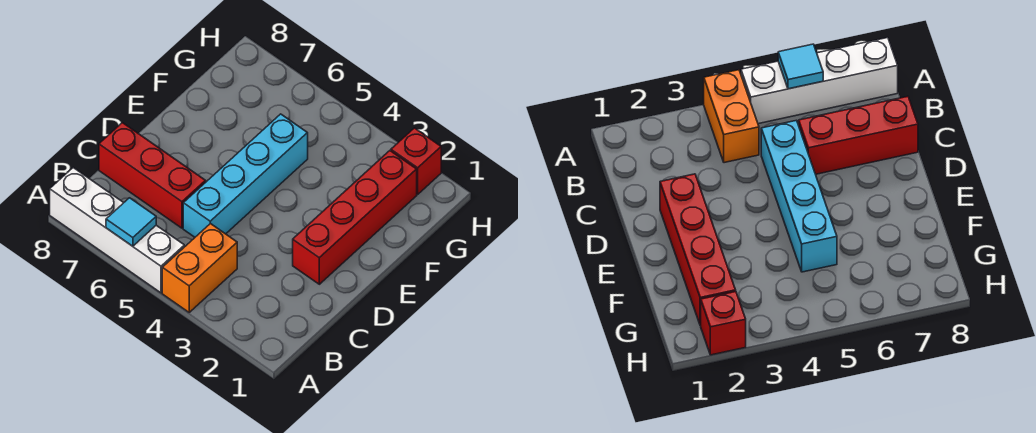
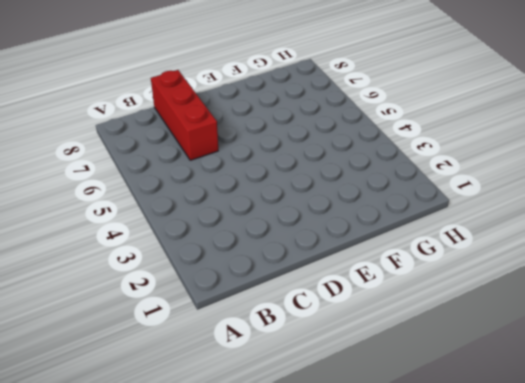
none -> orange 1x2 brick [162,223,237,312]
none -> white 1x4 brick [50,168,184,293]

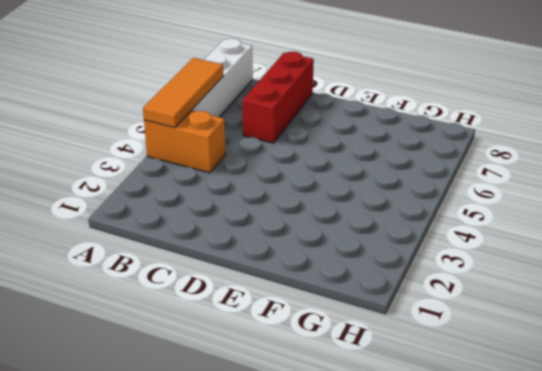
orange 1x3 tile [143,58,223,128] -> cyan 1x1 tile [106,198,156,246]
none -> cyan 1x4 brick [183,114,308,237]
none -> red 1x4 brick [293,151,417,284]

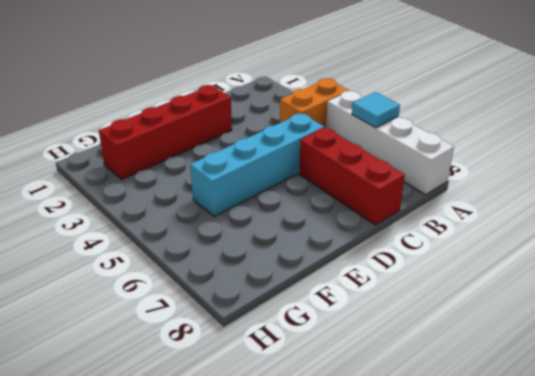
none -> red 1x1 brick [391,128,441,194]

